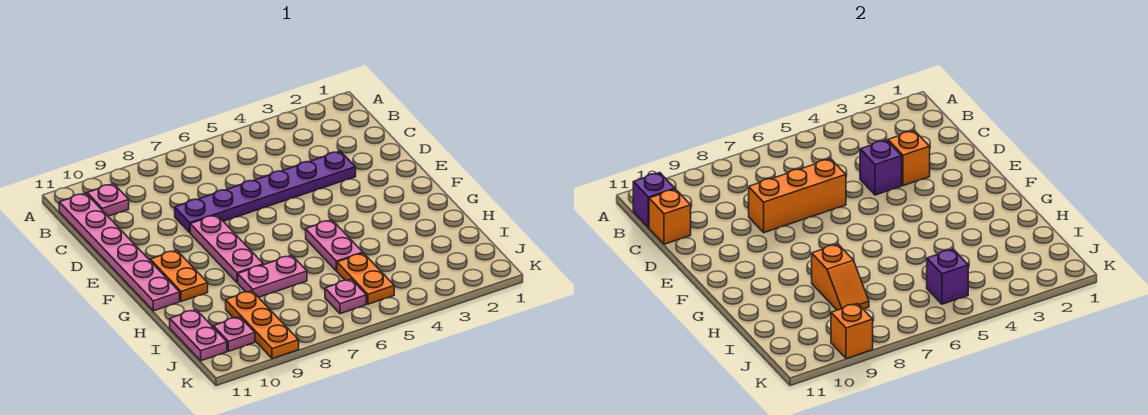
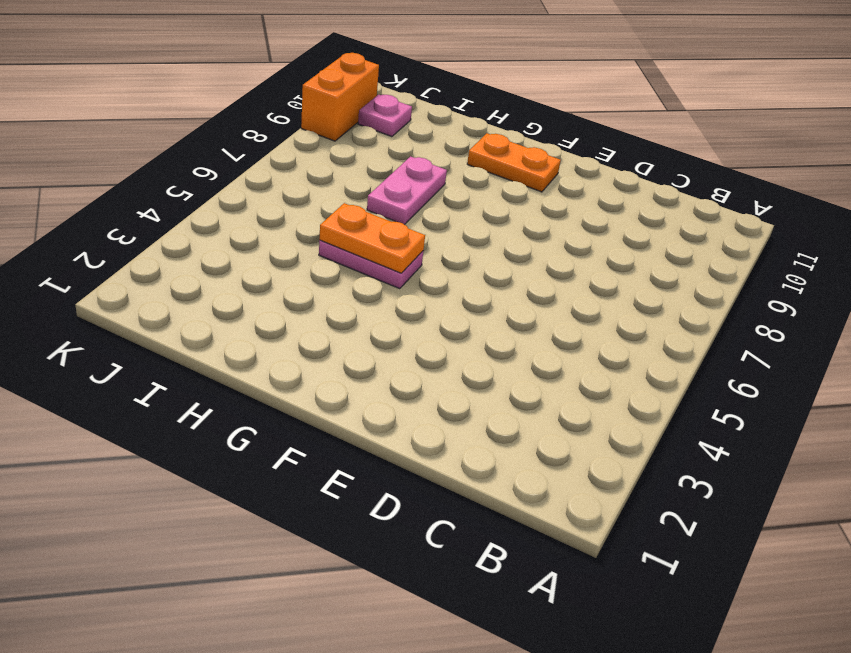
orange 1x2 plate [319,203,425,273] -> orange 1x2 plate moved to [337,253,394,304]
orange 1x2 brick [301,53,379,141] -> orange 1x3 plate [226,291,299,359]
none -> pink 1x1 plate [87,184,129,216]
none -> pink 1x6 plate [59,193,180,311]
none -> purple 1x6 plate [175,151,356,232]

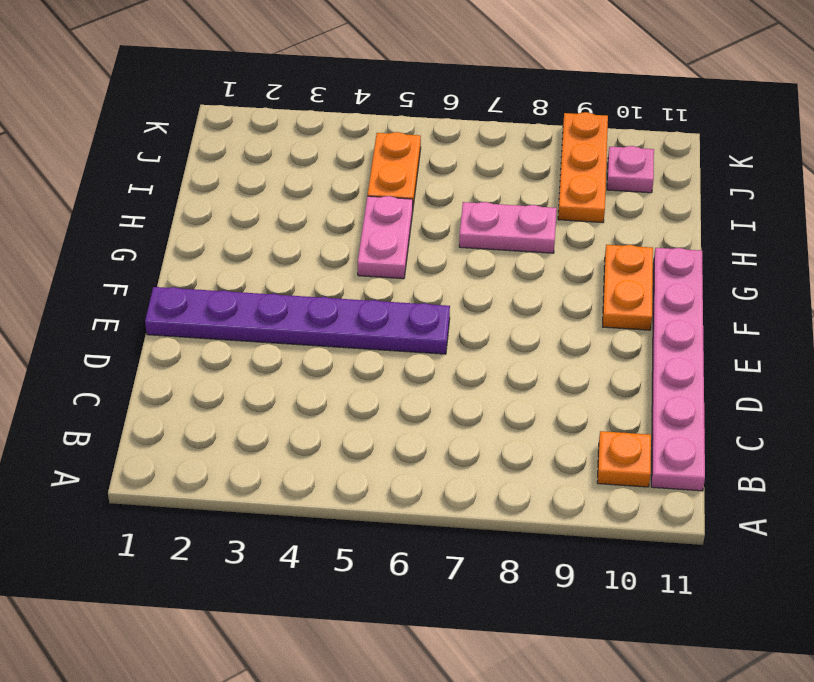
orange 1x1 plate [597,431,651,487] -> pink 1x1 plate [87,184,129,216]
purple 1x6 plate [145,287,450,354] -> purple 1x6 plate moved to [175,151,356,232]
none -> pink 1x3 plate [190,215,263,283]
none -> pink 1x2 plate [170,310,227,361]
none -> pink 1x1 plate [325,279,366,314]

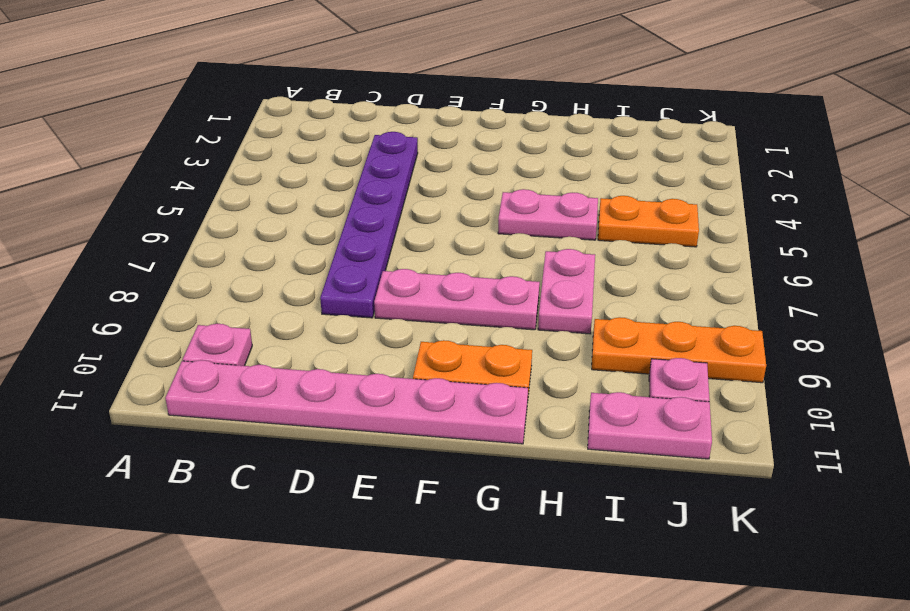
none -> pink 1x1 plate [325,279,366,314]
none -> purple 1x1 brick [633,173,675,228]
none -> orange 1x1 brick [649,189,691,244]

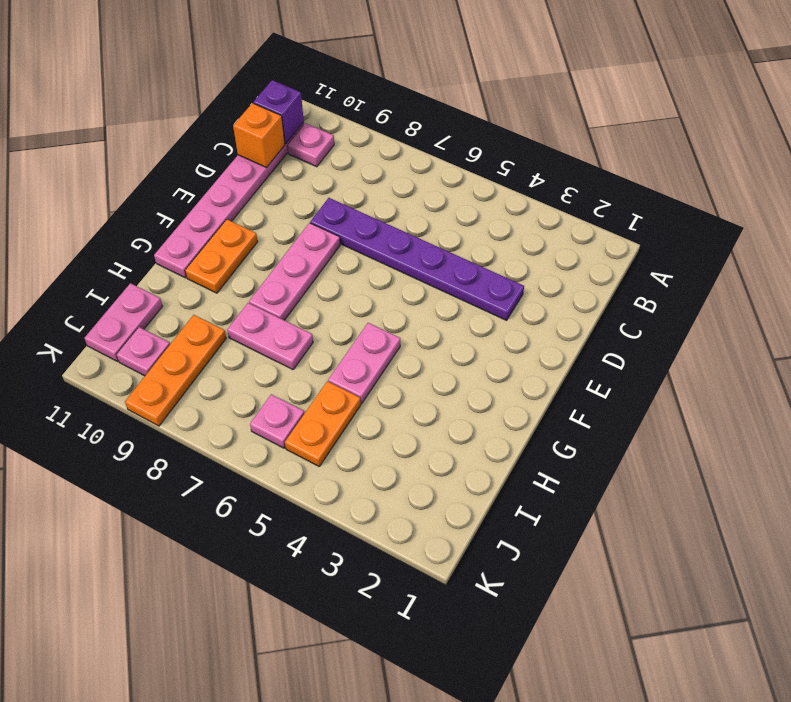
none -> orange 1x1 brick [888,130,930,186]
none -> purple 1x1 brick [860,140,902,195]
none -> orange 1x3 brick [749,159,846,233]

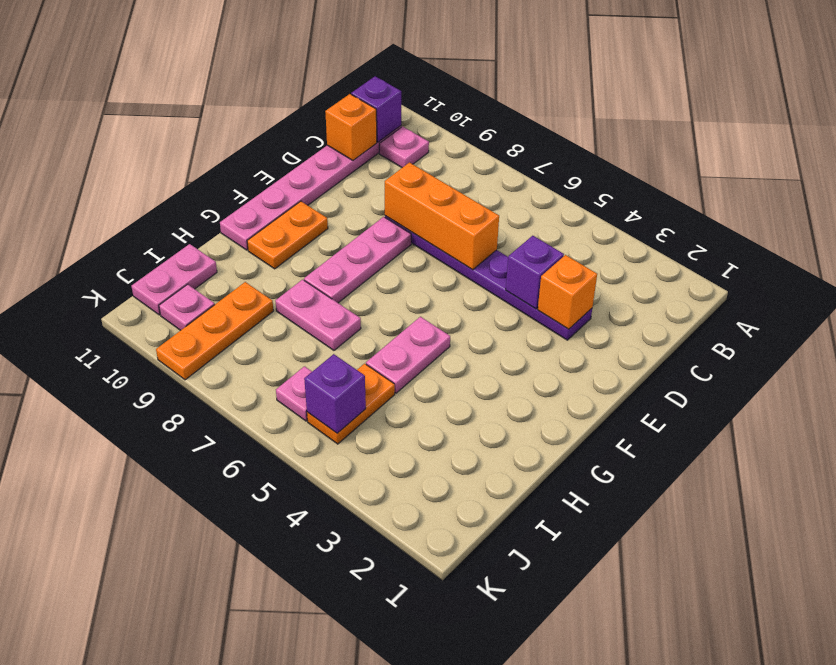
none -> orange 1x2 slope [812,244,869,310]
none -> orange 1x1 brick [831,304,873,359]

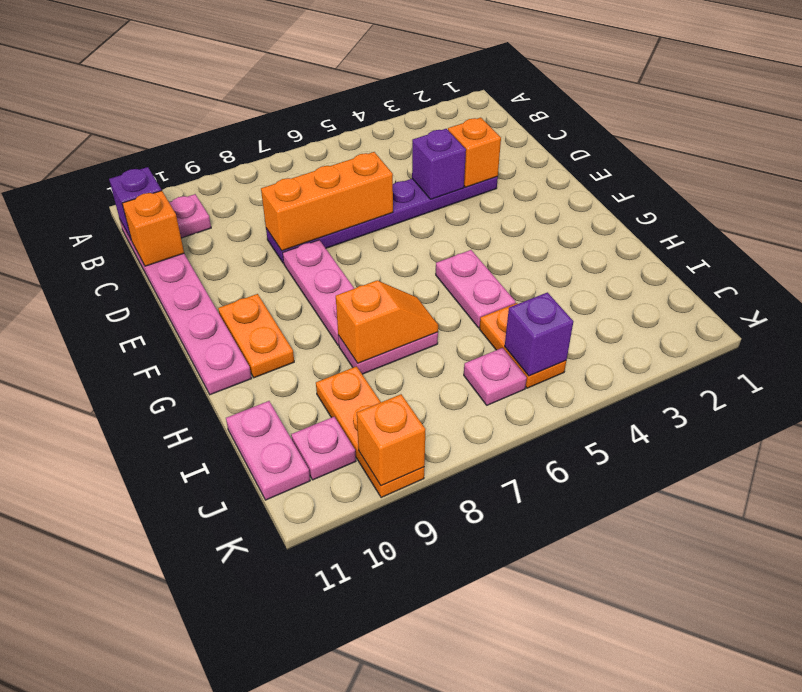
orange 1x2 slope [336,281,438,363] -> orange 1x2 slope turned to [812,244,869,310]

